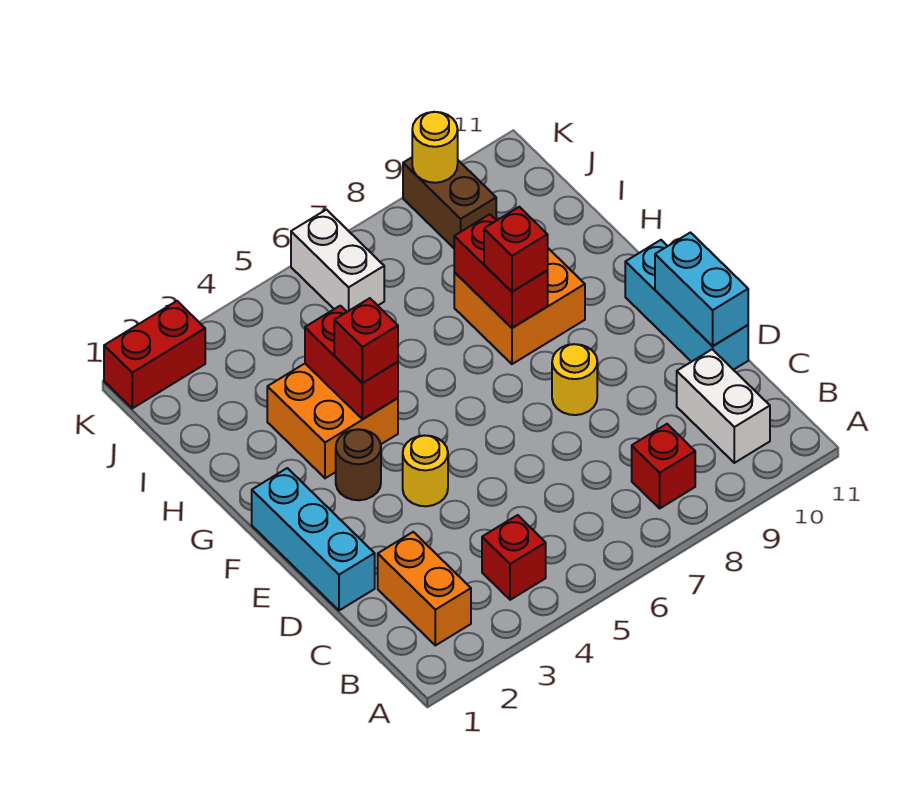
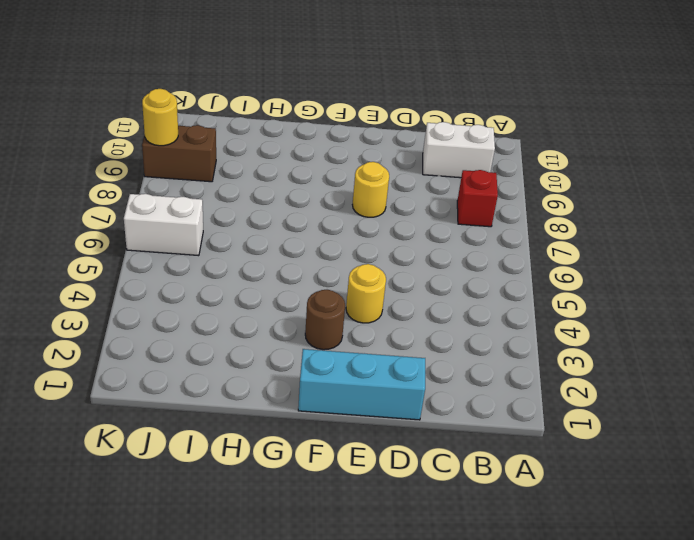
none -> orange 1x2 brick [378,532,471,645]
none -> red 1x1 brick [482,515,546,600]
none -> cyan 1x3 brick [625,240,748,370]

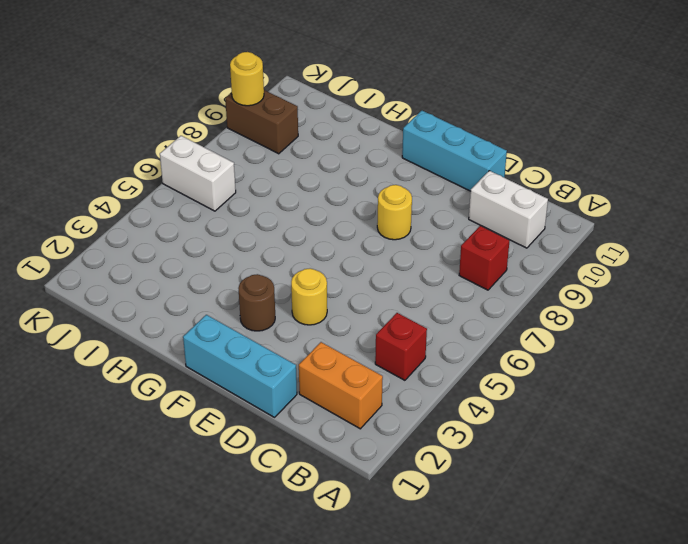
none -> orange 2x2 brick [267,364,398,478]
none -> orange 2x2 brick [454,248,585,364]
none -> red 1x2 brick [104,301,205,408]

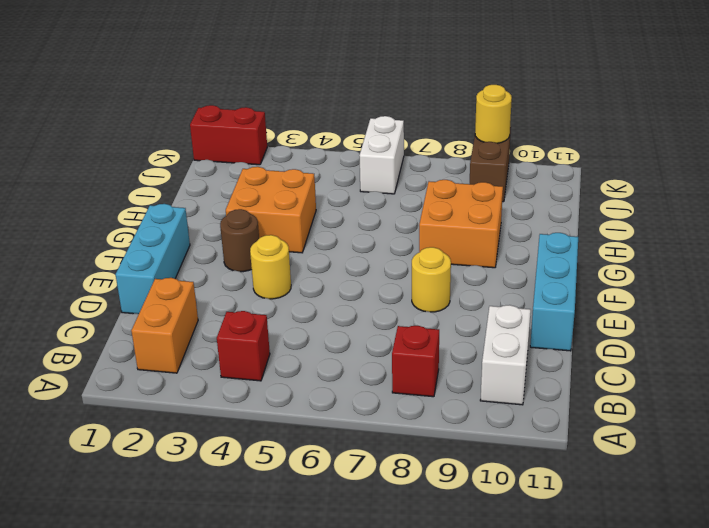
none -> cyan 1x2 brick [655,233,748,346]
none -> red 1x2 brick [305,306,398,419]
none -> red 1x2 brick [454,214,548,328]

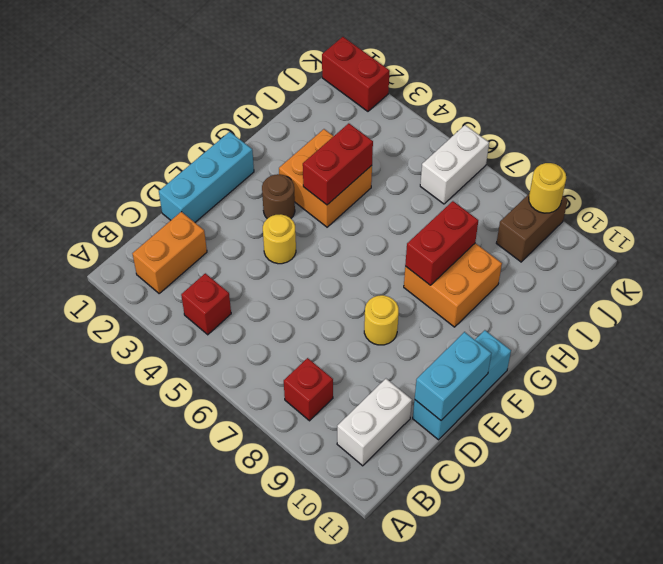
none -> red 1x1 brick [334,298,398,383]
none -> red 1x1 brick [484,207,548,292]

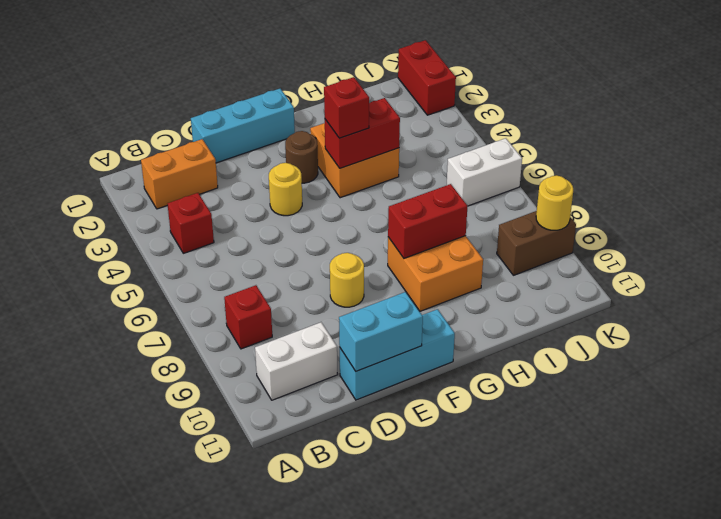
none -> red 1x1 brick [484,207,548,292]

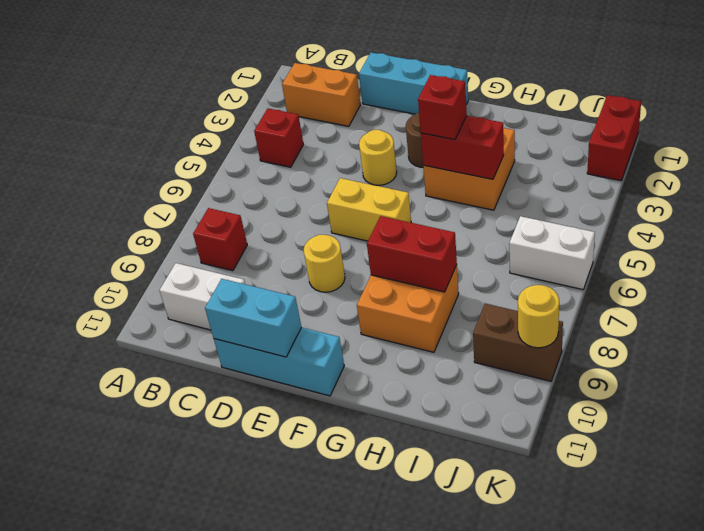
yellow 1x2 brick [327,178,411,241] -> none
none -> red 1x1 brick [484,207,548,292]

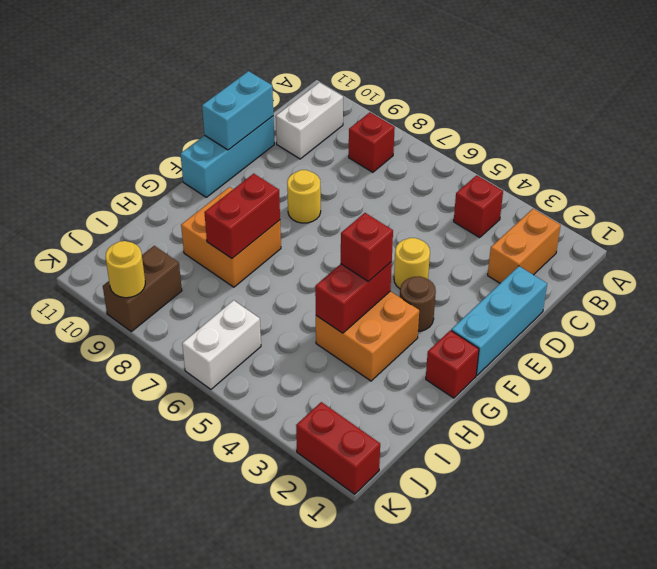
red 1x1 brick [426,330,479,398] -> red 1x1 brick moved to [484,207,548,292]

